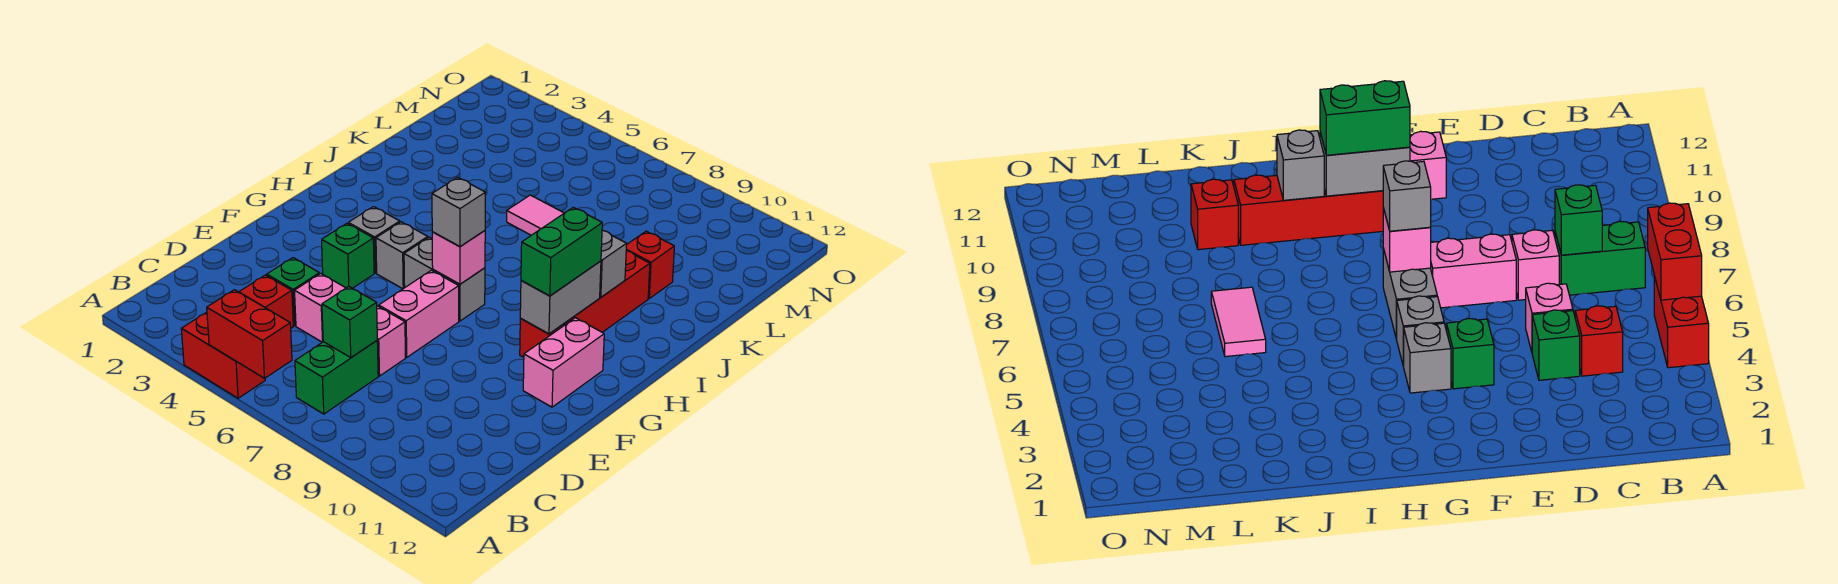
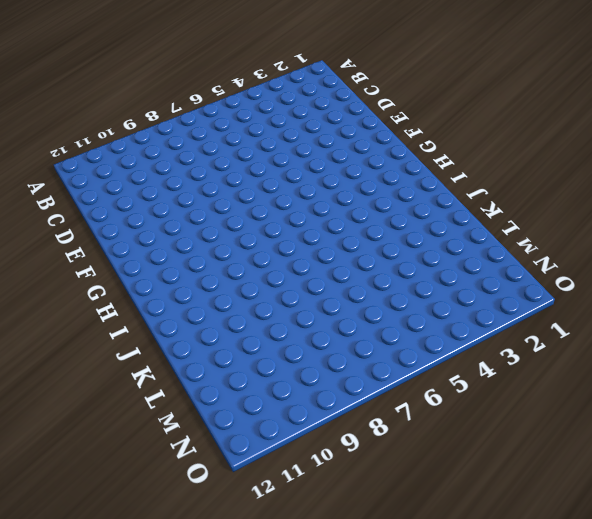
none -> red 1x2 brick [181,312,265,398]
none -> green 1x2 brick [295,341,378,414]
none -> red 1x1 brick [239,275,293,328]

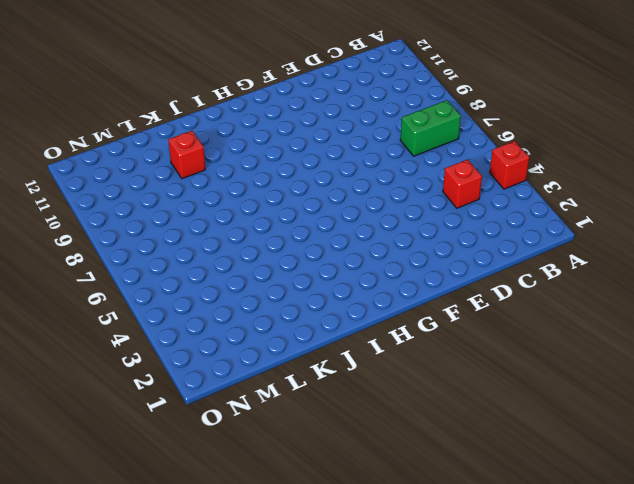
red 1x1 brick [490,141,529,189] -> red 1x2 brick [181,312,265,398]
none -> green 1x1 brick [267,258,319,326]
none -> pink 1x1 brick [295,274,345,342]
none -> pink 1x1 brick [377,306,405,376]

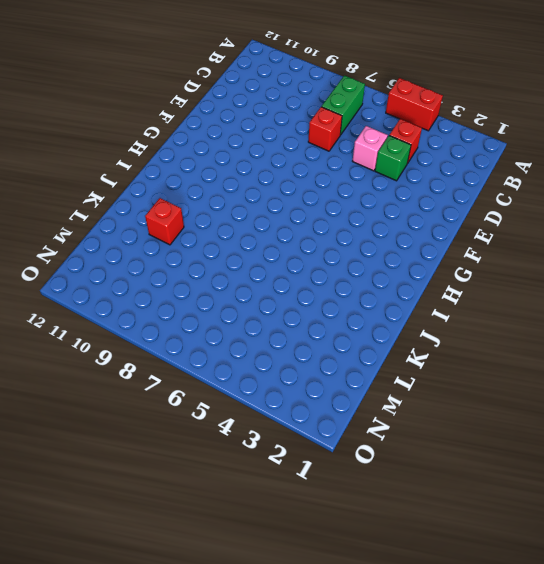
red 1x1 brick [308,107,342,151] -> pink 1x1 brick [377,306,405,376]
none -> pink 1x2 brick [379,270,459,357]
none -> green 1x1 brick [322,223,374,288]
none -> pink 1x2 brick [523,318,604,407]

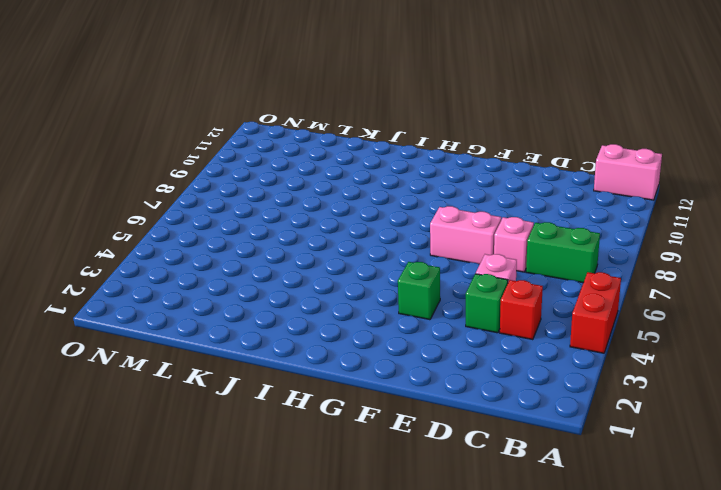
pink 1x2 brick [594,144,662,200] -> pink 1x2 brick moved to [523,318,604,407]
none -> grey 1x1 brick [348,207,400,273]
none -> grey 1x1 brick [376,222,428,289]
none -> grey 1x2 brick [404,237,485,321]

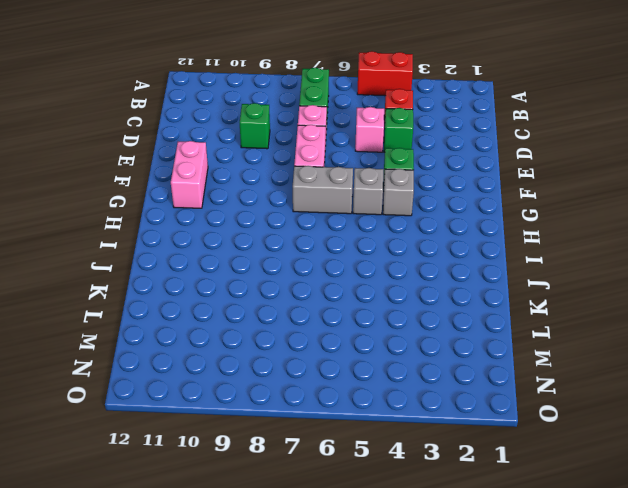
green 1x1 brick [240,103,270,149] -> green 1x1 brick moved to [322,286,377,357]
none -> red 1x4 brick [520,251,650,357]
none -> pink 1x2 tile [507,195,564,235]
none -> red 1x1 brick [626,231,674,298]

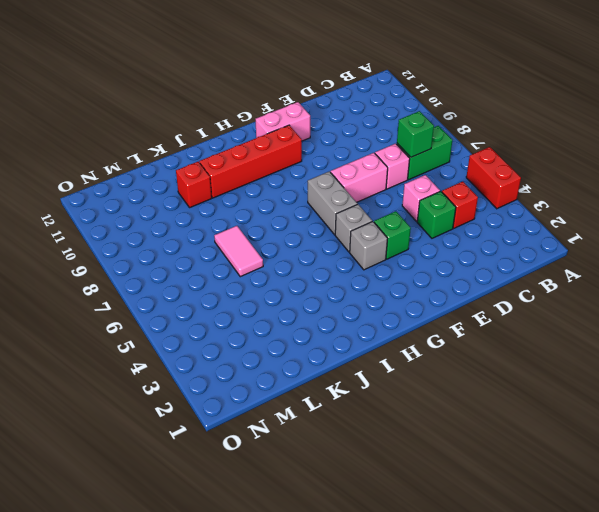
none -> red 1x2 brick [207,290,292,378]
none -> pink 1x1 brick [432,231,485,284]
none -> grey 1x2 brick [520,261,601,334]

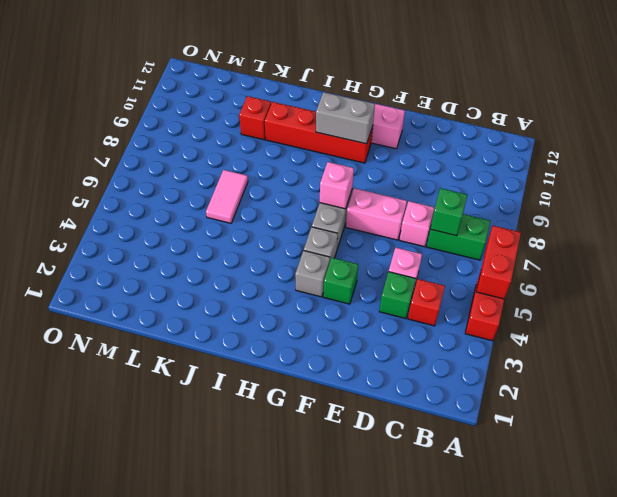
none -> grey 1x1 brick [600,230,627,297]
none -> grey 1x1 brick [432,177,485,247]
none -> green 1x2 brick [521,207,602,296]

